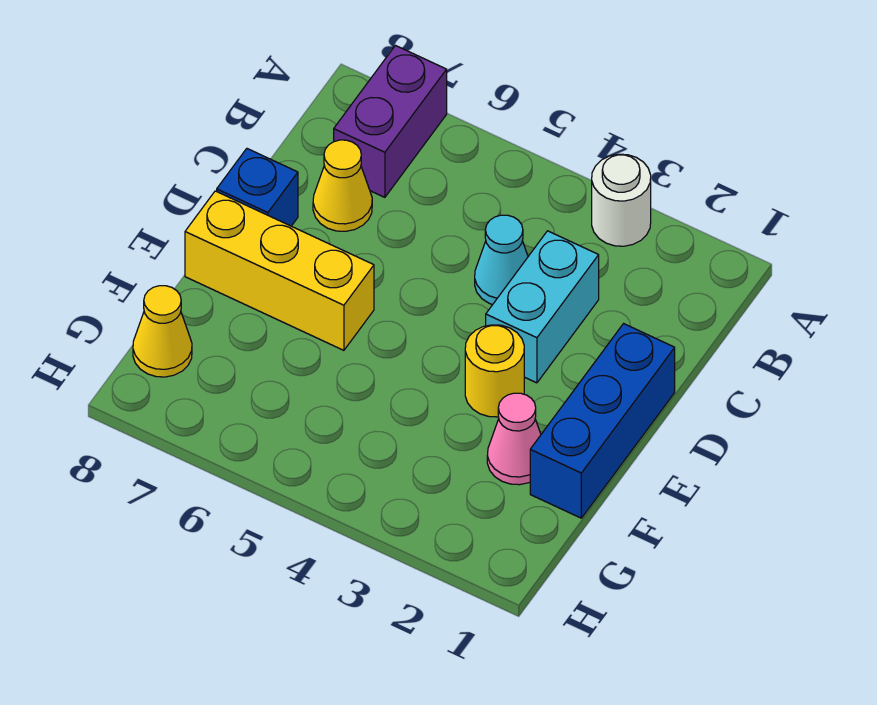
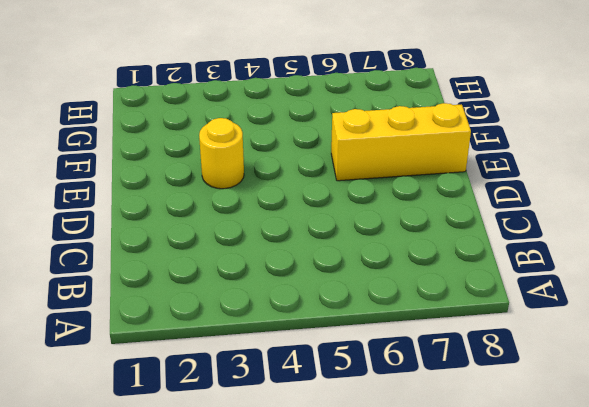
none -> white 1x1 round brick [592,154,651,246]
none -> purple 1x2 brick [334,46,447,197]

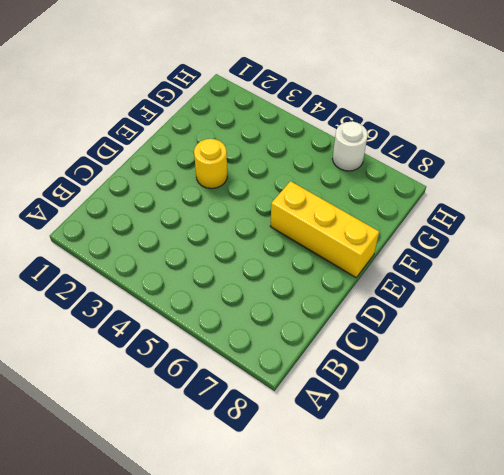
white 1x1 round brick [332,121,368,171] -> white 1x1 round brick moved to [592,154,651,246]
none -> purple 1x2 brick [334,46,447,197]
none -> cyan 1x2 brick [486,231,599,383]

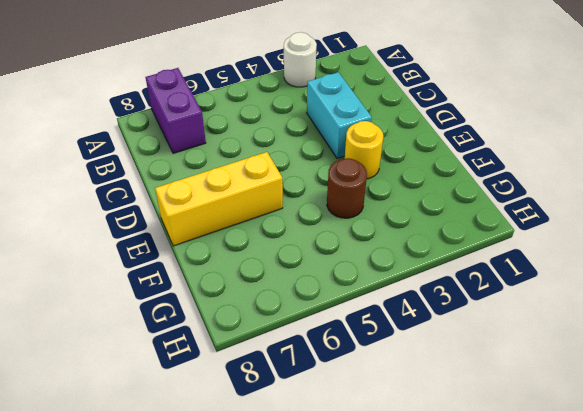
brown 1x1 round brick [327,158,367,218] -> none
none -> cyan 1x1 cone [475,215,528,305]
none -> yellow 1x1 cone [313,140,372,231]

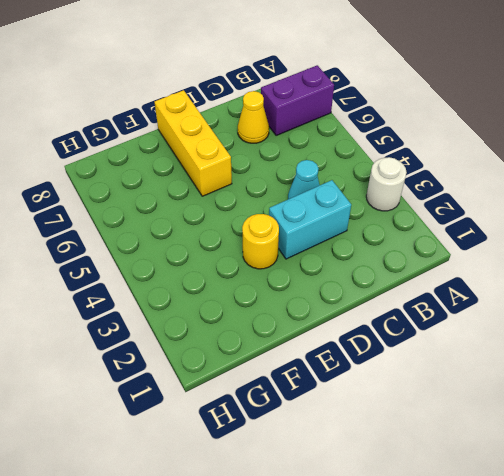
none -> blue 1x3 brick [530,324,675,518]
none -> blue 1x1 brick [217,149,298,226]

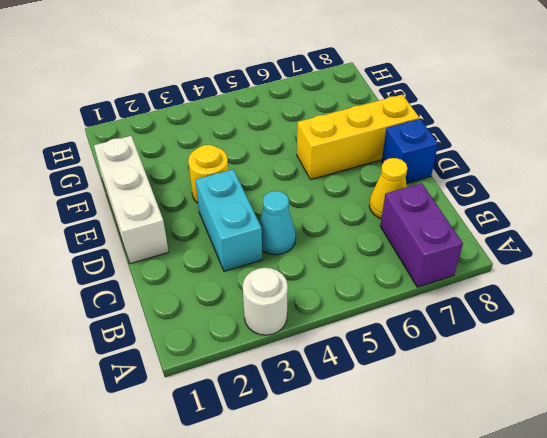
white 1x3 brick [94,136,169,264] -> blue 1x3 brick [530,324,675,518]
none -> pink 1x1 cone [487,393,541,485]
none -> yellow 1x1 cone [133,286,192,377]

